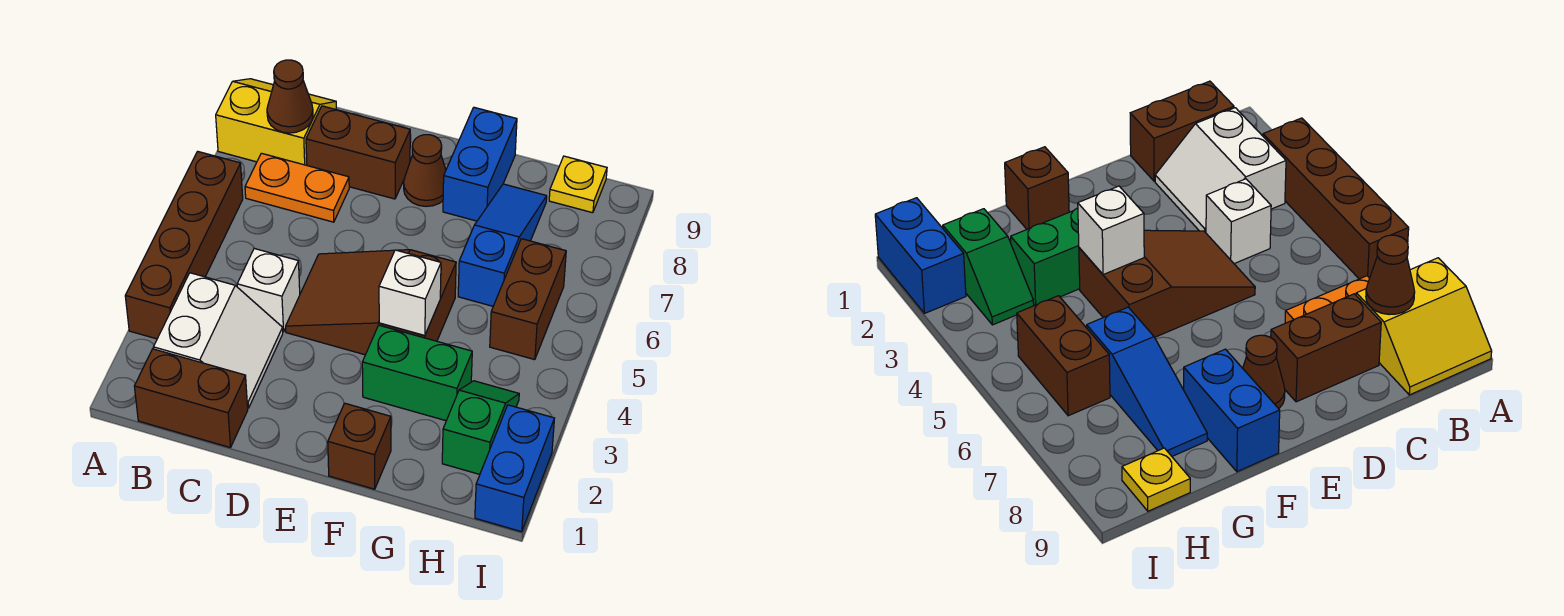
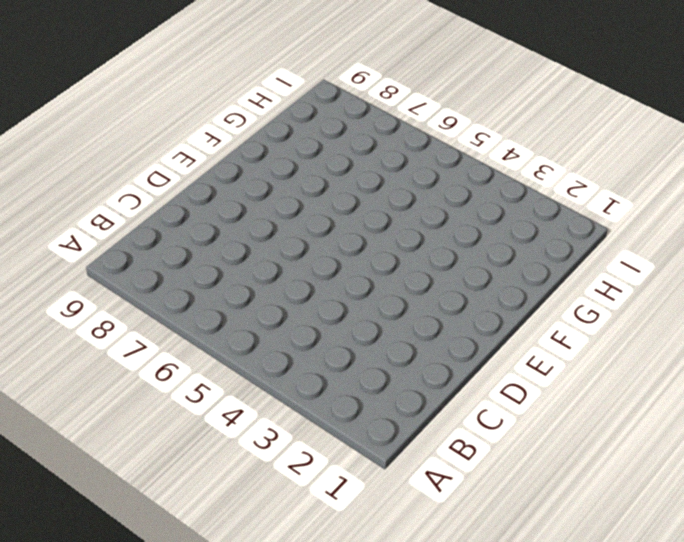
none -> brown 1x4 brick [125,151,243,339]
none -> yellow 2x2 slope [216,79,336,165]
none -> brown 1x2 brick [134,349,248,448]

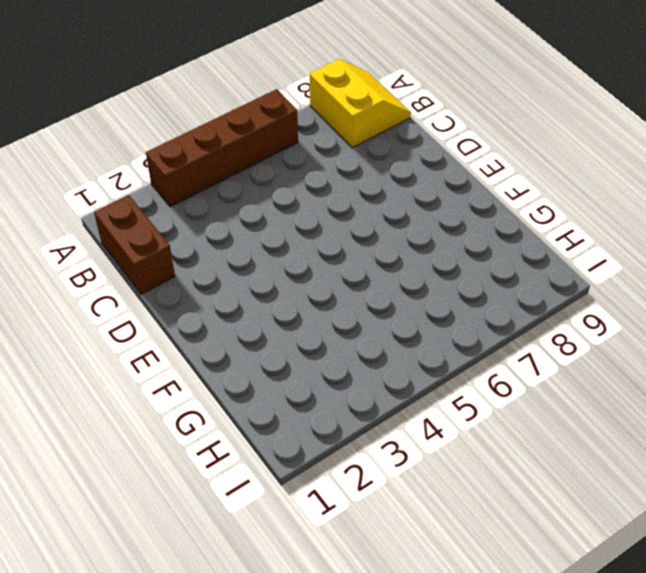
none -> white 2x2 slope [153,273,283,408]
none -> orange 1x2 plate [245,153,349,222]
none -> white 1x1 brick [237,248,300,332]

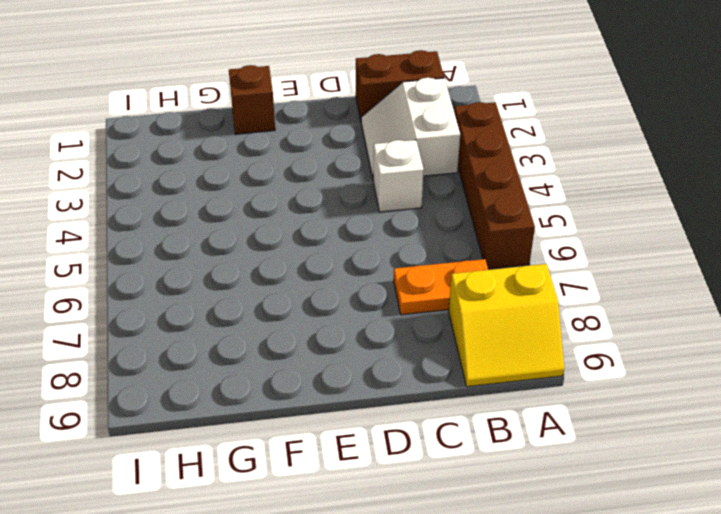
none -> brown 1x2 brick [306,106,410,199]
none -> brown 2x3 slope [286,250,456,355]
none -> brown 1x1 cone [404,135,446,206]

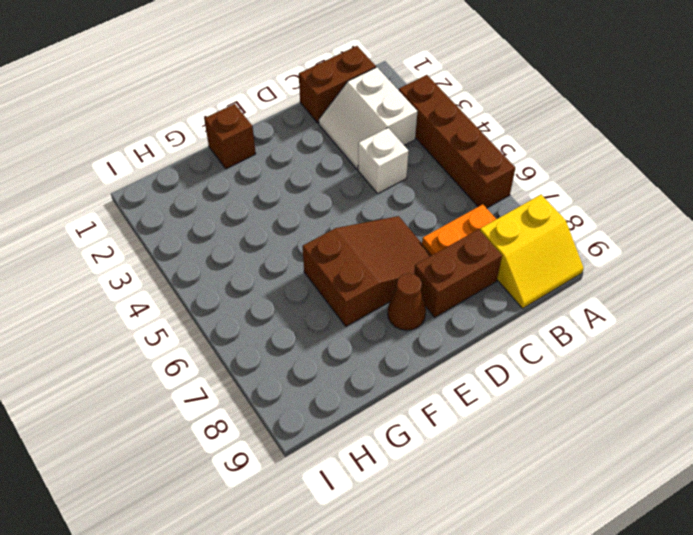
brown 2x3 slope [303,216,432,326] -> brown 2x3 slope moved to [286,250,456,355]
none -> green 1x2 brick [362,325,472,421]
none -> blue 1x2 brick [443,107,517,221]
none -> blue 1x3 slope [458,184,547,306]

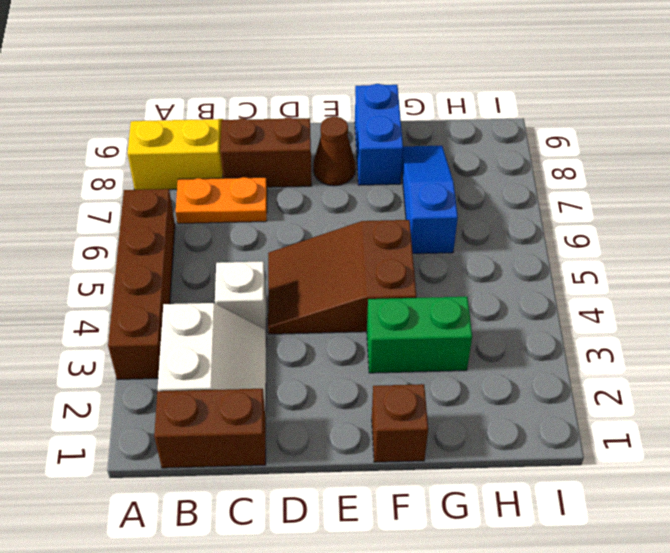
none -> green 1x2 slope [442,381,519,474]
none -> brown 1x2 brick [490,239,566,360]
none -> yellow 1x1 plate [549,156,607,213]

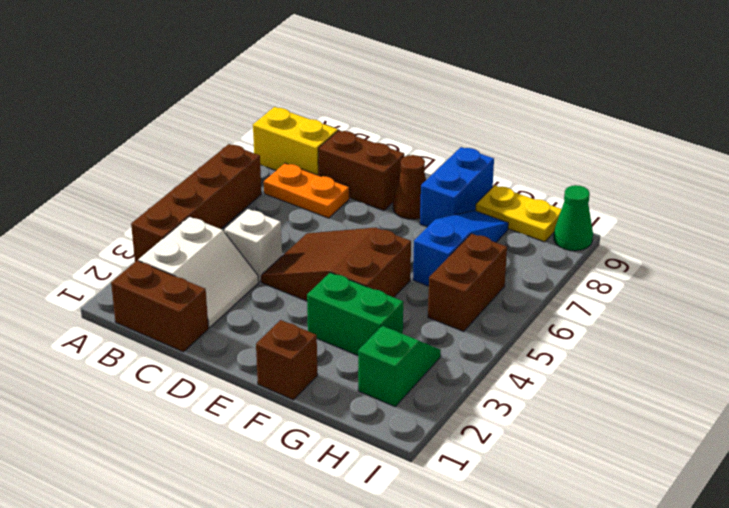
yellow 1x2 plate [476,185,561,242] -> yellow 1x1 plate [549,156,607,213]
green 1x1 cone [554,185,593,251] -> none
none -> blue 1x2 brick [475,405,554,532]
none -> brown 1x1 cone [267,60,313,133]
none -> white 1x1 brick [379,250,441,335]

